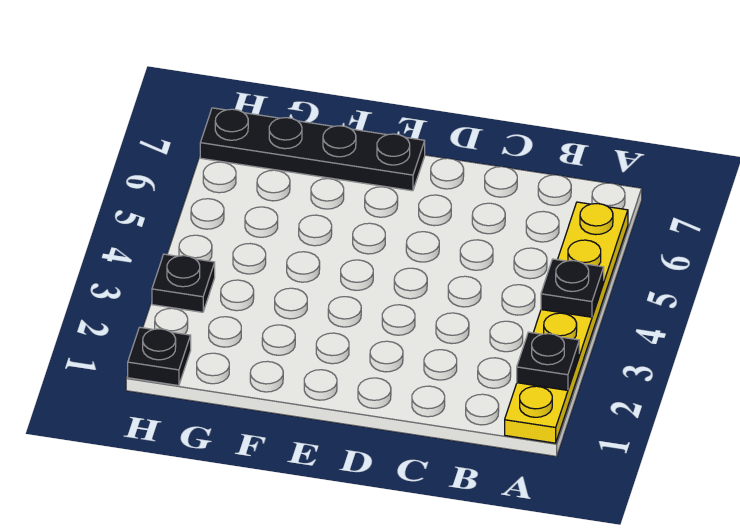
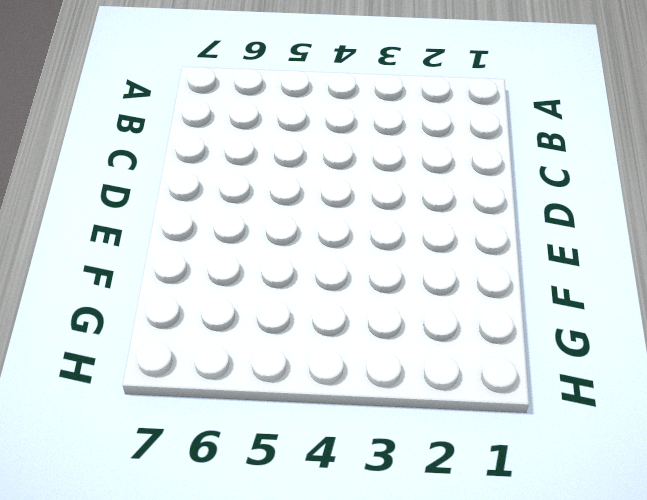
none -> yellow 1x6 plate [505,202,628,443]
none -> black 1x4 plate [200,108,425,191]

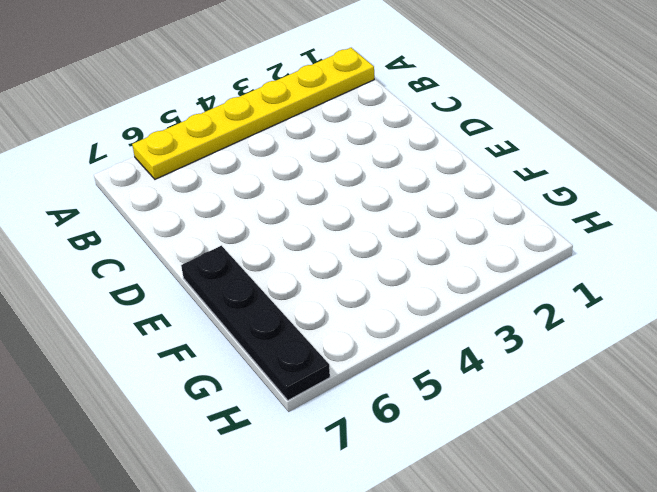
none -> black 1x1 plate [128,327,191,386]
none -> black 1x1 plate [152,254,215,312]

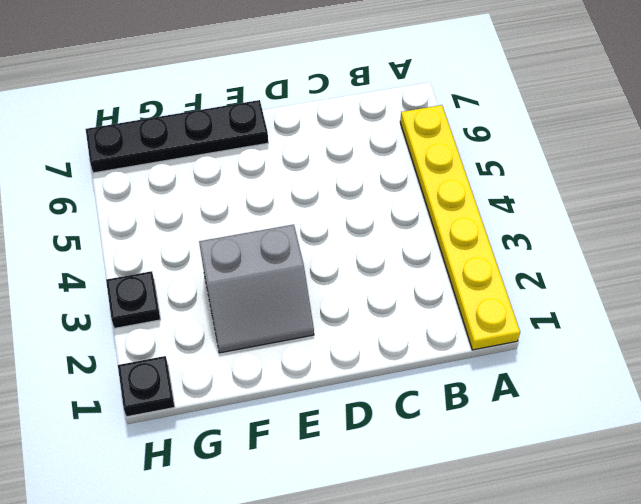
grey 2x2 slope [199,225,314,353] -> none
none -> black 1x1 plate [517,332,579,390]
none -> black 1x1 plate [541,259,604,317]

